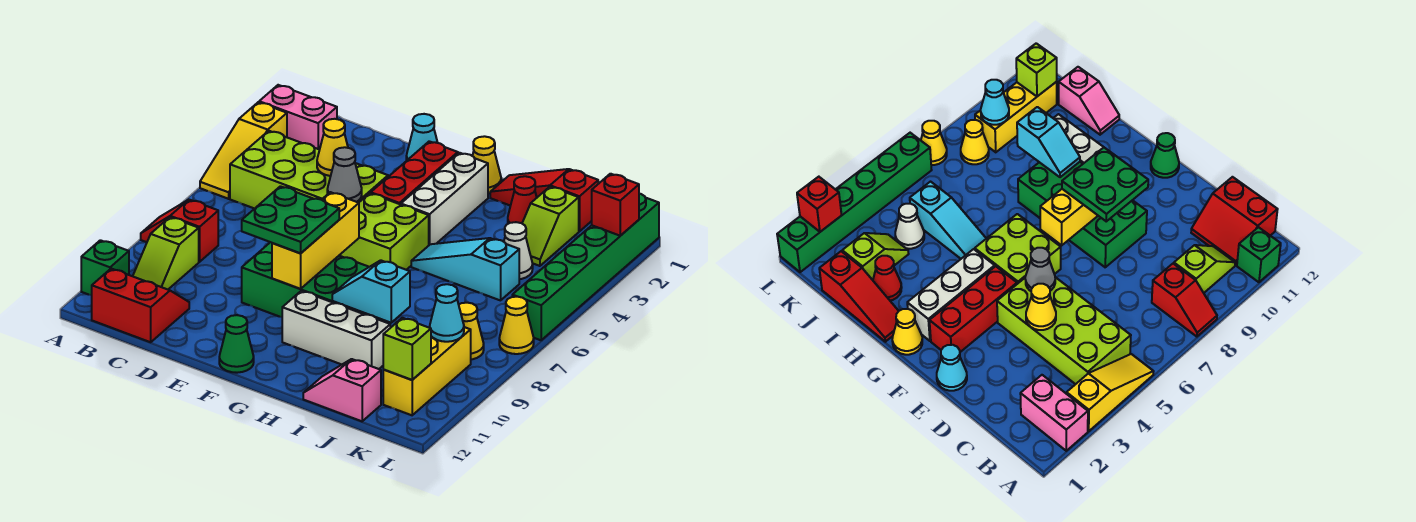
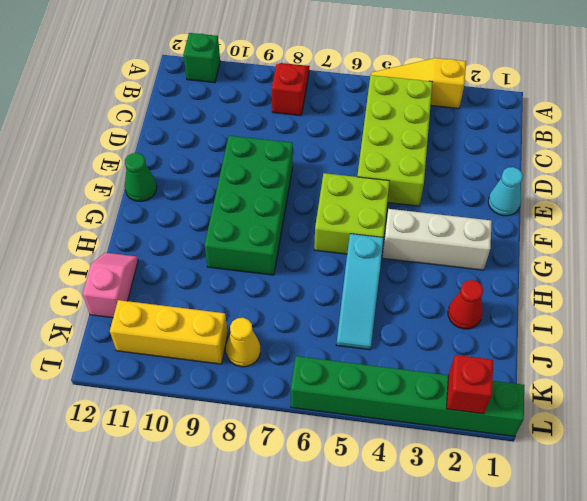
cyan 1x3 slope [336,234,383,350] -> cyan 1x3 slope turned to [411,238,519,300]
none -> pink 1x2 brick [259,85,337,150]
none -> lime 1x2 slope [133,217,199,289]
none -> red 2x2 slope [92,269,189,342]
none -> red 1x3 brick [371,141,458,205]

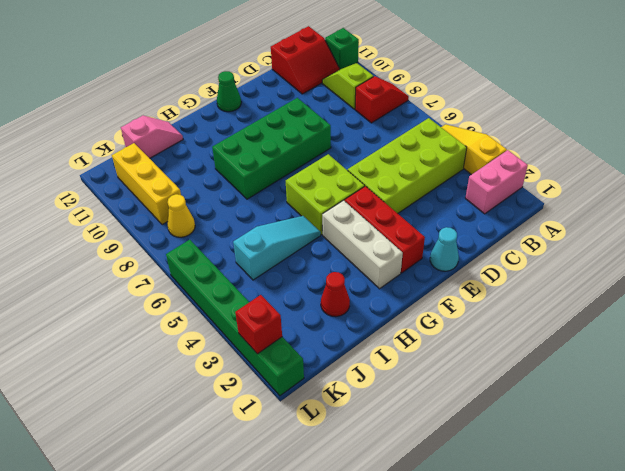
none -> yellow 1x1 cone [473,136,501,193]
none -> white 1x3 brick [282,291,390,369]
none -> red 1x3 slope [490,169,598,231]
none -> lime 1x2 slope [522,187,579,266]

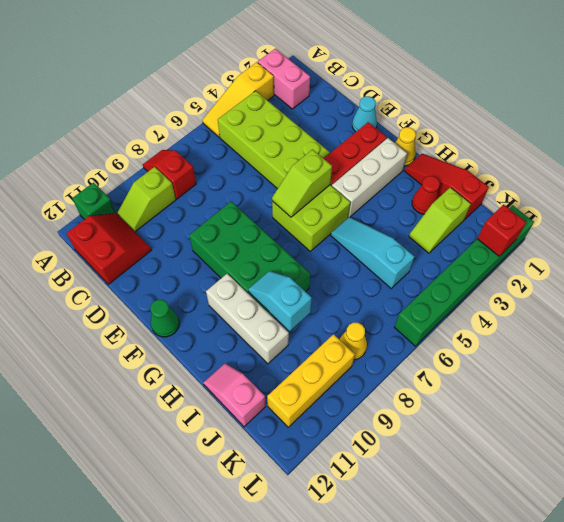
lime 1x2 slope [272,150,332,217] -> none
none -> white 1x1 cone [504,222,533,279]
none -> yellow 1x1 cone [499,297,534,354]
none -> yellow 1x1 cone [317,119,348,176]
none -> grey 1x1 cone [327,147,362,202]

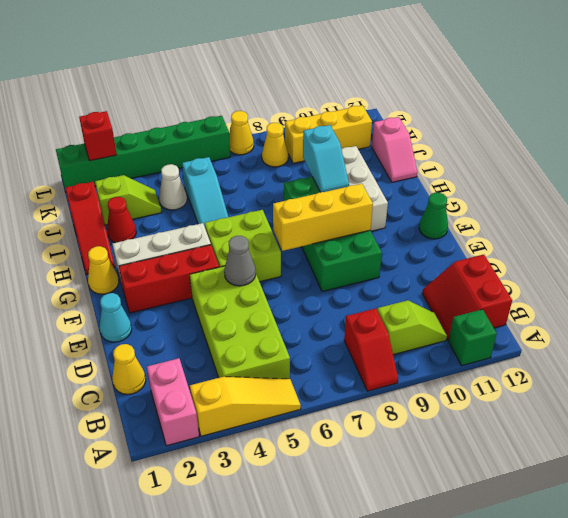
yellow 1x1 cone [112,344,146,394] -> yellow 1x1 cone moved to [317,119,348,176]
none -> cyan 1x1 cone [430,284,464,342]
none -> lime 1x1 brick [383,318,431,380]
none -> green 2x2 plate [242,186,339,253]

